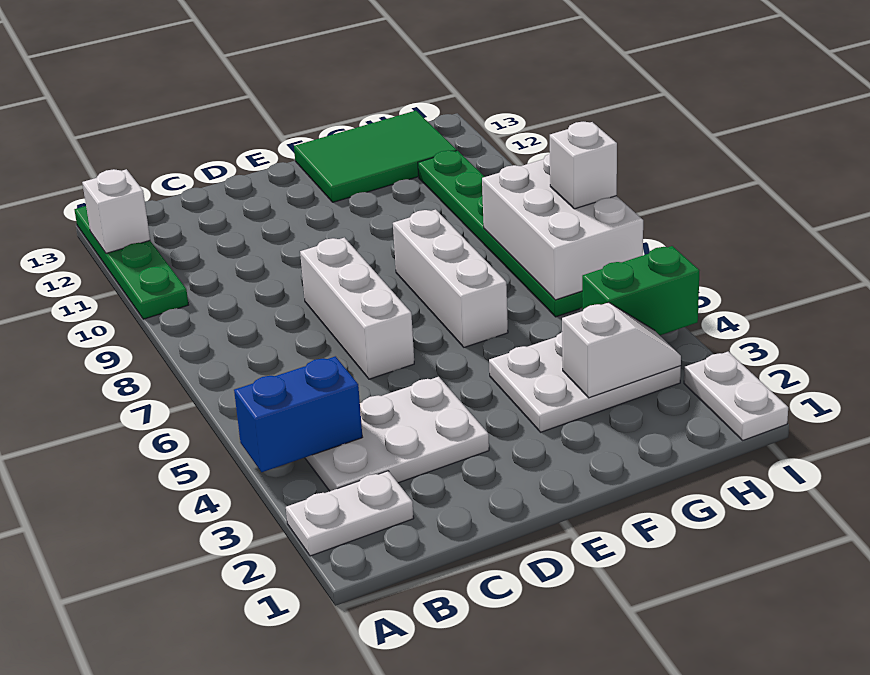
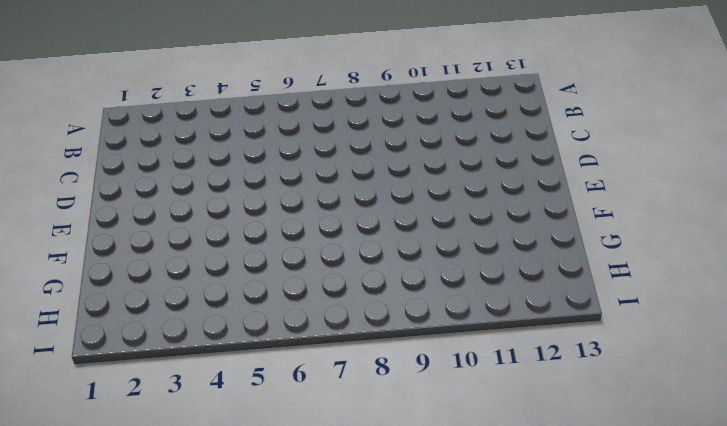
none -> white 1x2 plate [286,471,414,556]
none -> green 1x4 plate [74,206,188,319]
none -> white 2x3 plate [305,377,489,491]

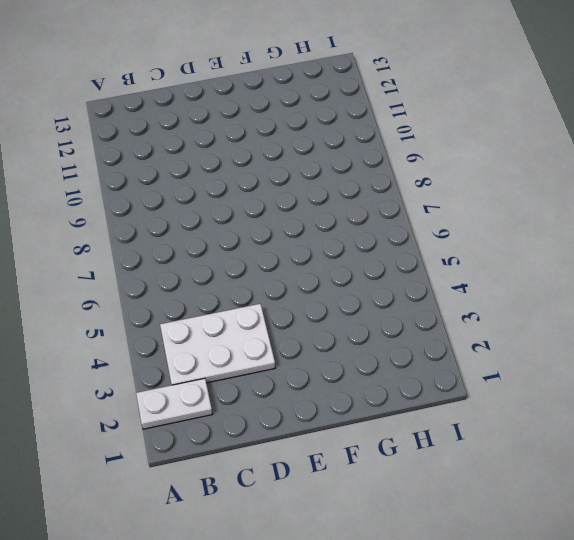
none -> green 1x4 plate [74,206,188,319]
none -> white 1x3 brick [300,238,414,379]
none -> white 2x3 plate [489,332,681,432]

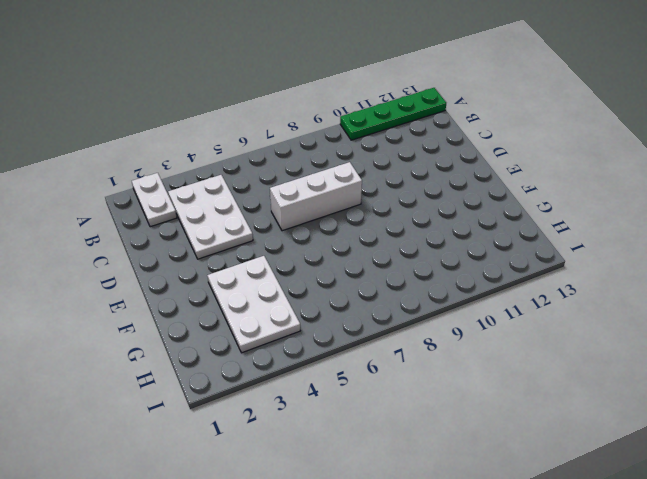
none -> white 1x3 brick [393,209,508,347]
none -> green 2x3 tile [294,111,457,202]
none -> green 1x6 plate [418,151,583,317]

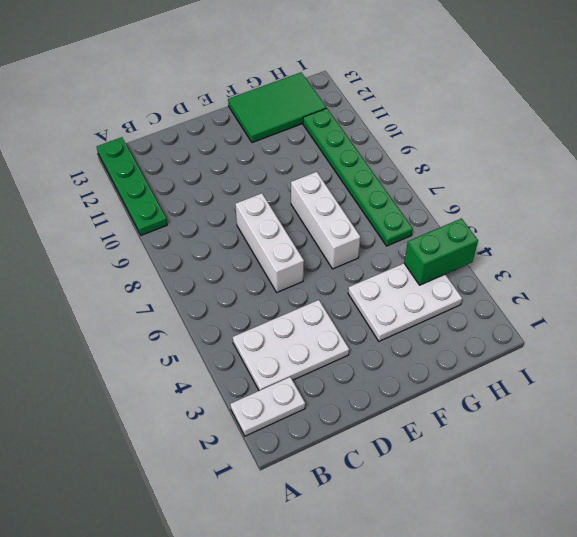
none -> white 1x2 plate [684,352,788,440]
none -> blue 1x2 brick [234,356,362,472]
none -> white 1x1 brick [82,169,150,253]

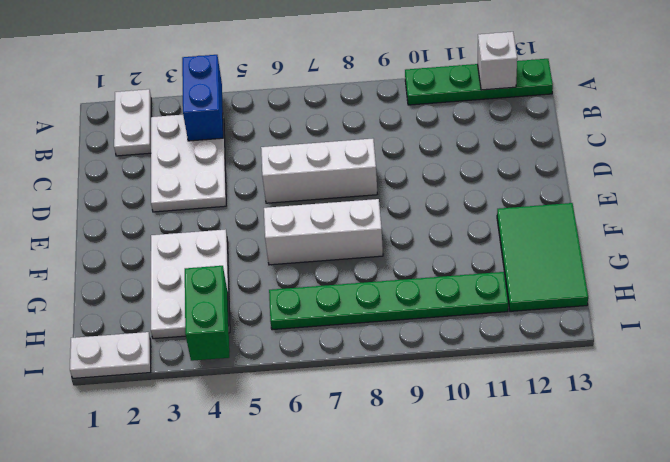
none -> white 1x2 slope [562,302,681,398]
none -> white 2x3 brick [482,154,643,300]
none -> white 1x1 brick [550,122,617,209]

